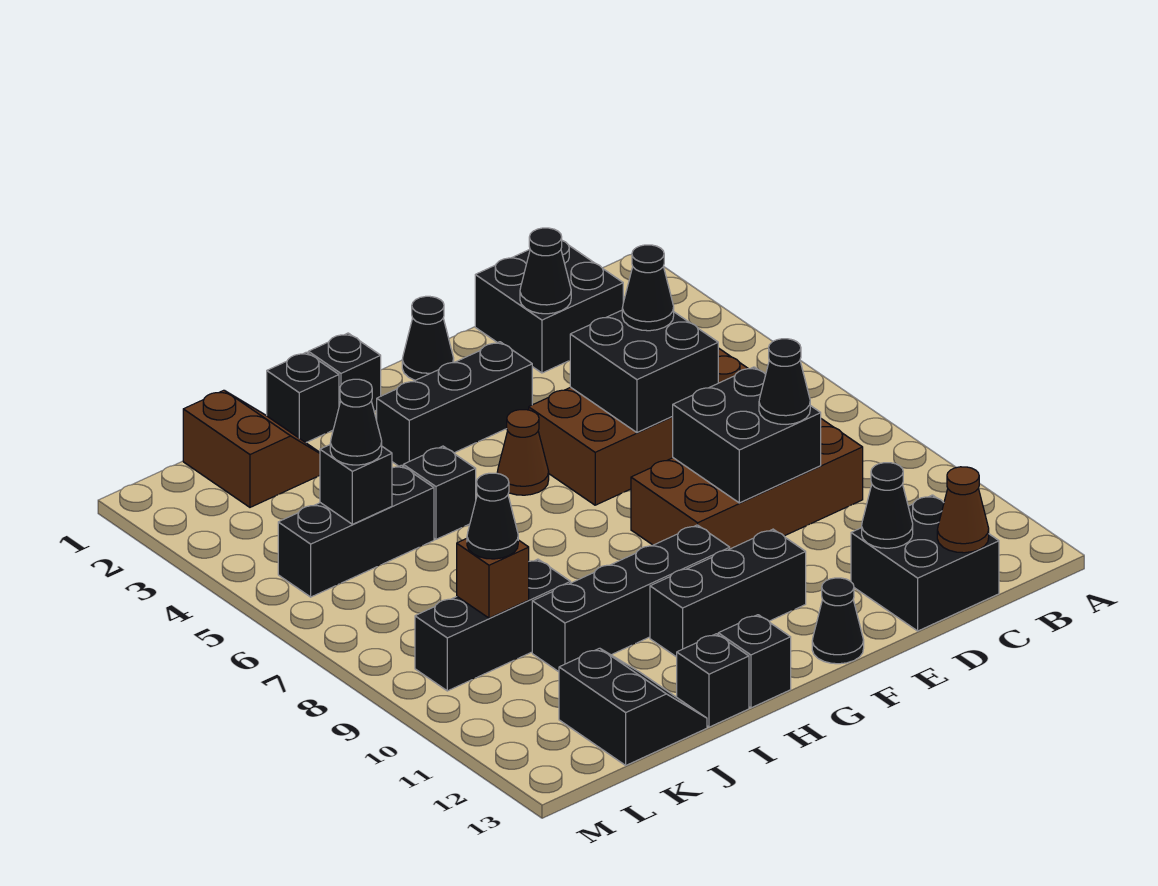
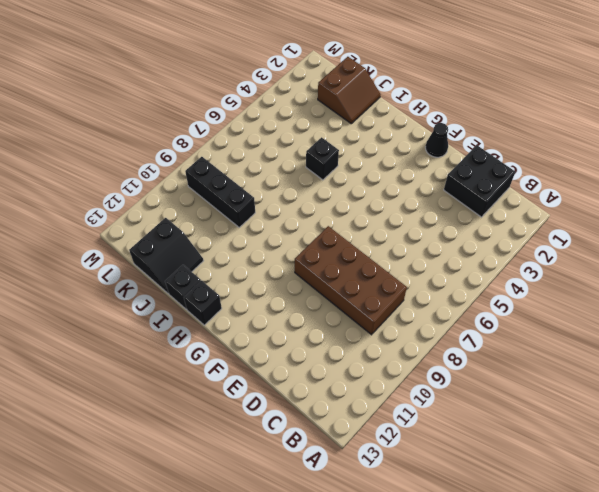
none -> brown 2x4 brick [529,348,748,505]
none -> black 2x2 brick [851,495,999,631]
none -> black 1x3 brick [377,342,532,466]
none -> black 1x3 brick [650,529,806,657]

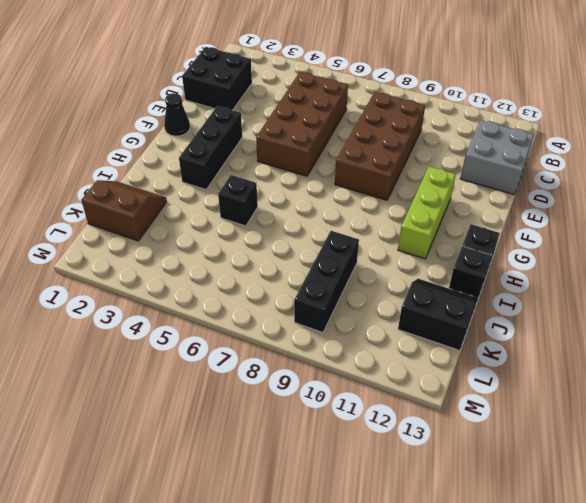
grey 2x2 brick [460,120,534,194] -> black 2x2 brick [851,495,999,631]
lime 1x3 brick [398,167,456,259] -> black 1x3 brick [650,529,806,657]
none -> black 1x1 cone [812,578,864,664]
none -> brown 1x1 cone [497,410,549,495]
none -> black 1x4 brick [532,525,730,672]
none -> black 1x1 brick [308,333,381,411]

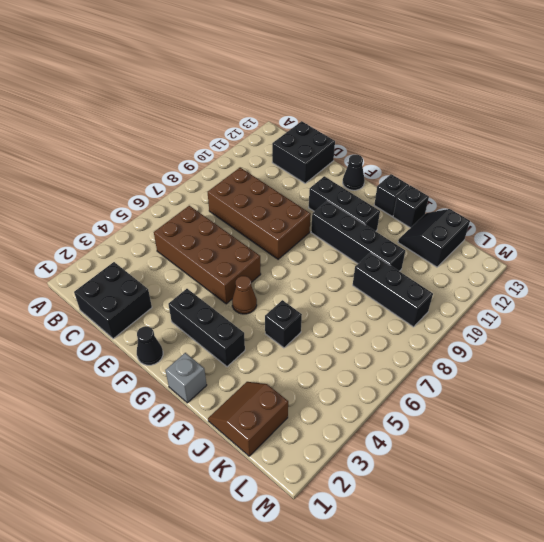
grey 1x1 brick [165,353,207,403] -> black 1x1 brick [308,333,381,411]
none -> black 1x1 brick [267,352,339,443]
none -> black 1x3 brick [278,465,434,597]
none -> brown 1x1 cone [937,467,989,553]
none -> black 1x1 cone [520,228,571,314]

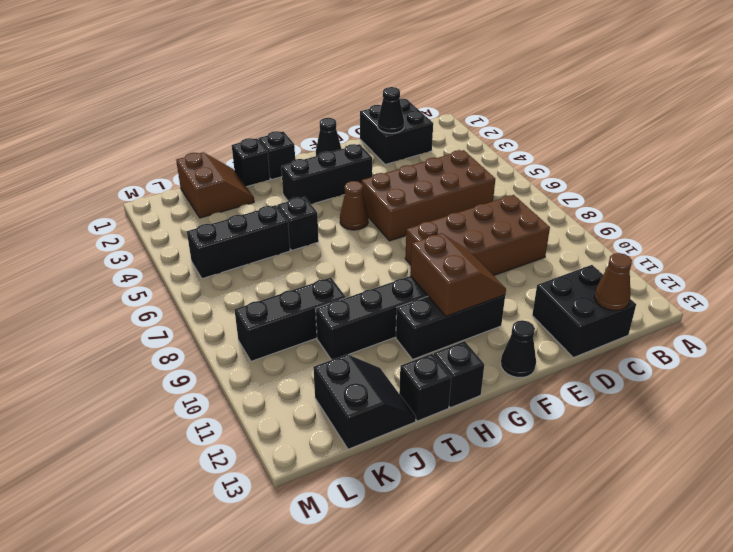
brown 2x2 slope [410,233,506,316] -> none
none -> black 2x2 brick [570,310,718,432]
none -> black 2x2 brick [673,367,821,503]
none -> black 1x1 cone [862,463,913,548]
none -> black 1x1 brick [320,445,392,524]

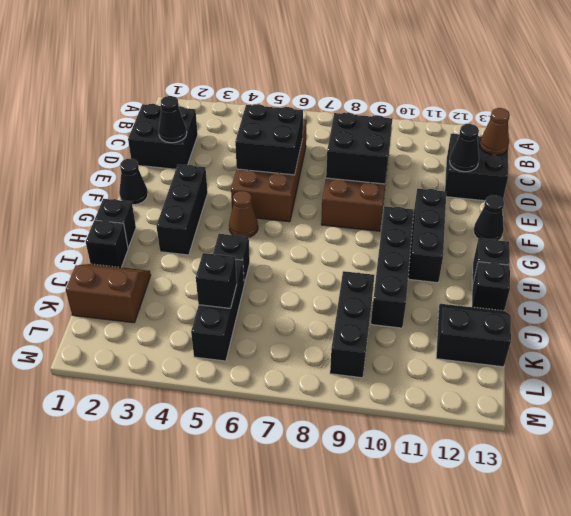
none -> brown 1x1 brick [457,538,529,618]
none -> black 1x1 cone [622,245,674,331]
none -> black 1x1 cone [759,339,810,424]
none -> black 1x1 cone [330,379,382,465]

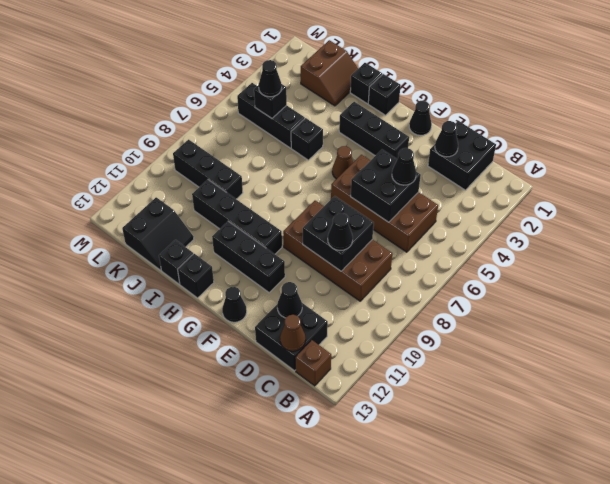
brown 1x1 brick [295,340,331,386] -> brown 1x1 brick moved to [457,538,529,618]
none -> black 1x1 cone [467,473,518,559]

